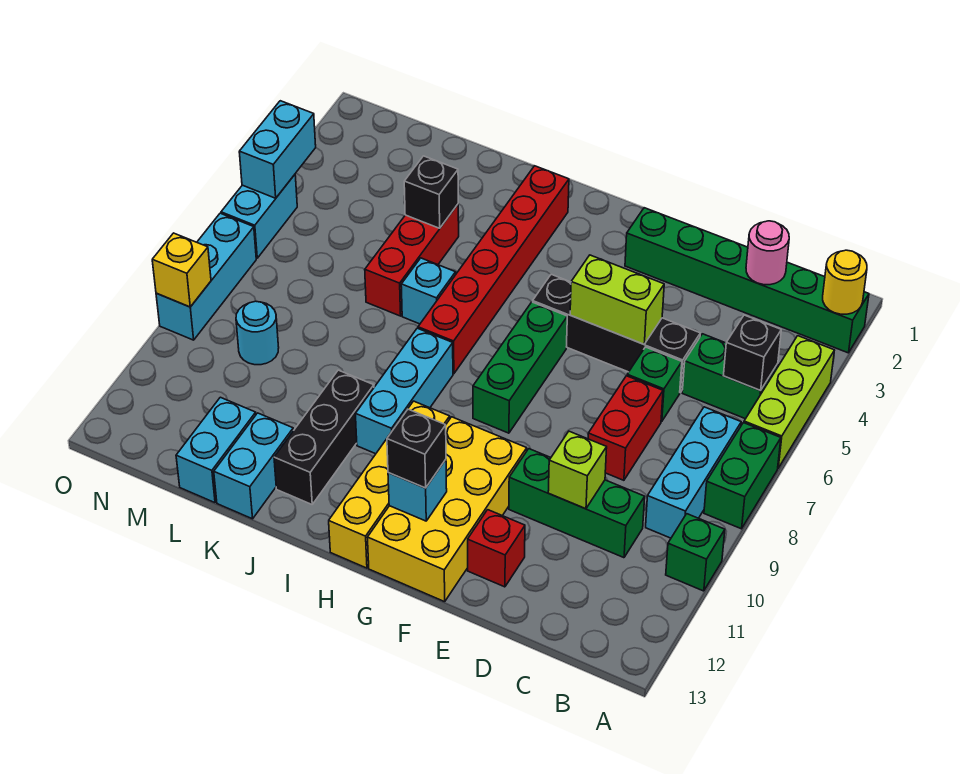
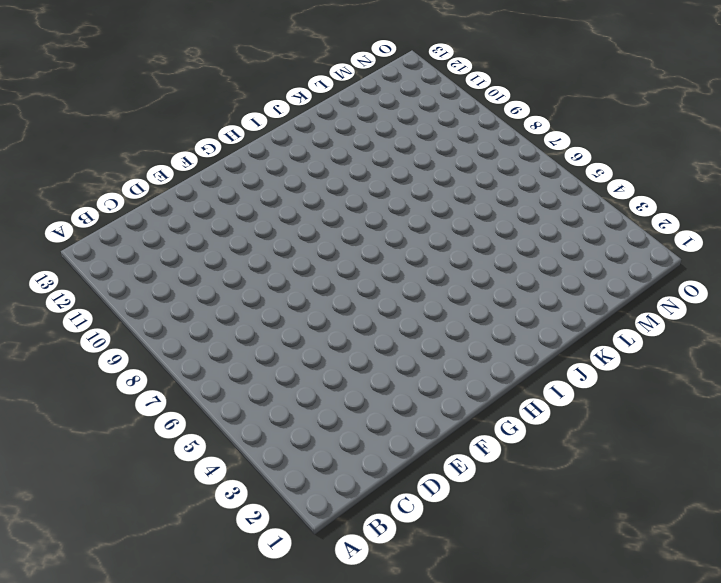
none -> green 1x6 brick [625,208,869,353]
none -> lime 1x3 brick [744,336,834,468]
none -> green 1x2 brick [704,423,781,529]
none -> green 1x1 brick [666,514,725,591]

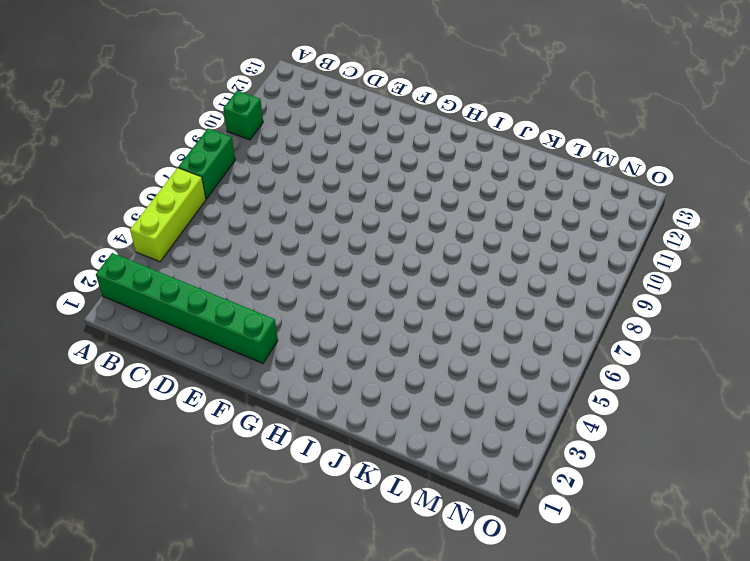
none -> green 1x2 brick [682,334,778,419]
none -> cyan 1x3 brick [646,407,741,538]
none -> green 1x3 brick [509,449,645,558]
none -> black 1x4 brick [533,274,700,392]

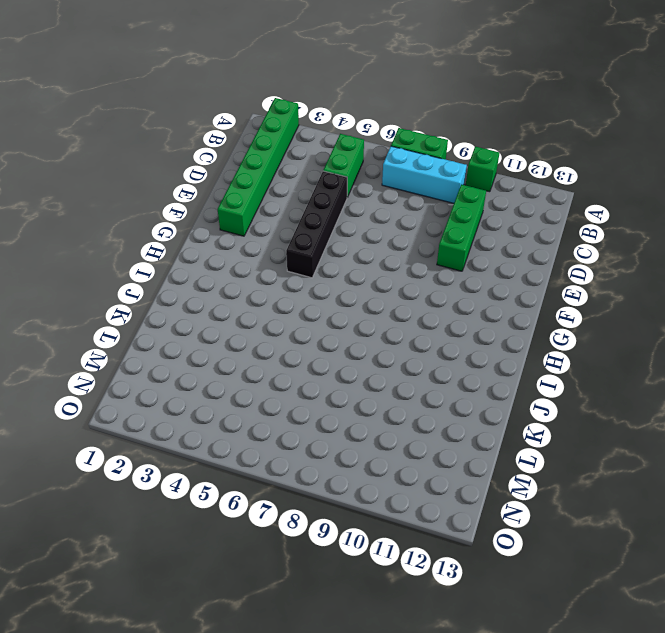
none -> lime 1x3 brick [744,336,834,468]
none -> green 1x1 brick [627,347,682,421]
none -> red 1x2 brick [588,376,663,480]
none -> red 1x1 brick [468,510,525,587]

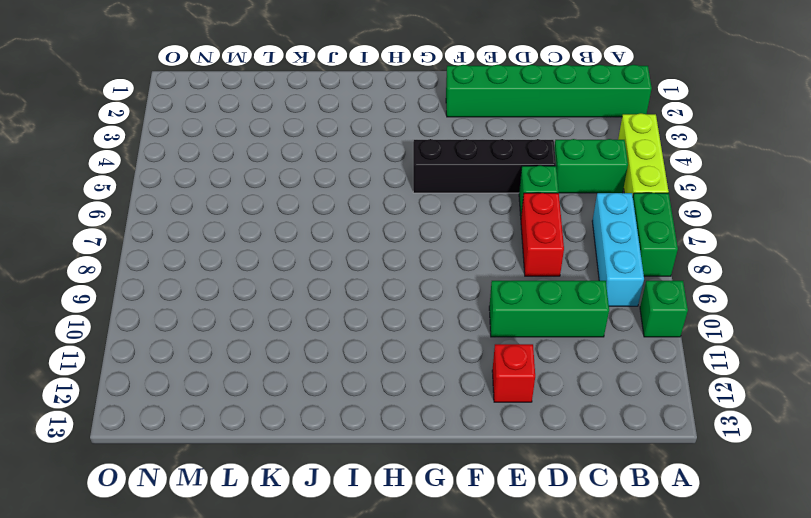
none -> yellow 2x4 brick [367,417,527,602]
none -> green 1x3 brick [473,302,567,433]
none -> yellow 1x4 brick [329,401,450,568]
none -> red 1x6 brick [418,166,569,374]

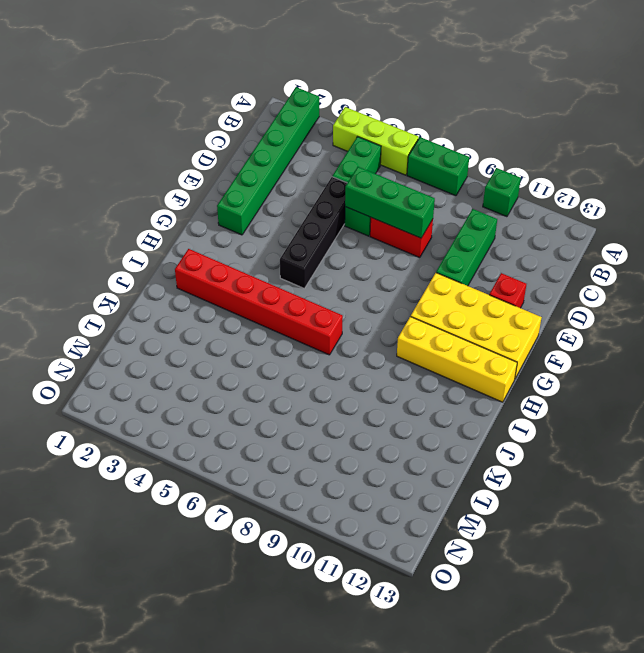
green 1x3 brick [345,167,435,238] -> green 1x3 brick moved to [473,302,567,433]
none -> cyan 1x3 brick [646,407,741,538]
none -> cyan 1x3 brick [356,328,453,454]
none -> cyan 1x1 brick [401,258,456,324]
none -> black 1x3 brick [274,370,374,504]

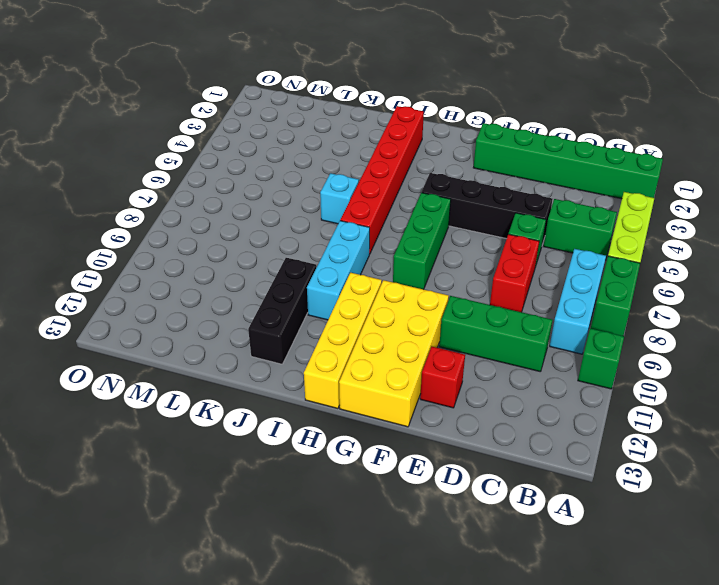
none -> red 1x3 brick [365,204,459,316]
none -> cyan 1x2 brick [214,413,293,519]
none -> cyan 1x2 brick [176,397,256,503]
none -> cyan 1x1 round brick [236,301,279,365]

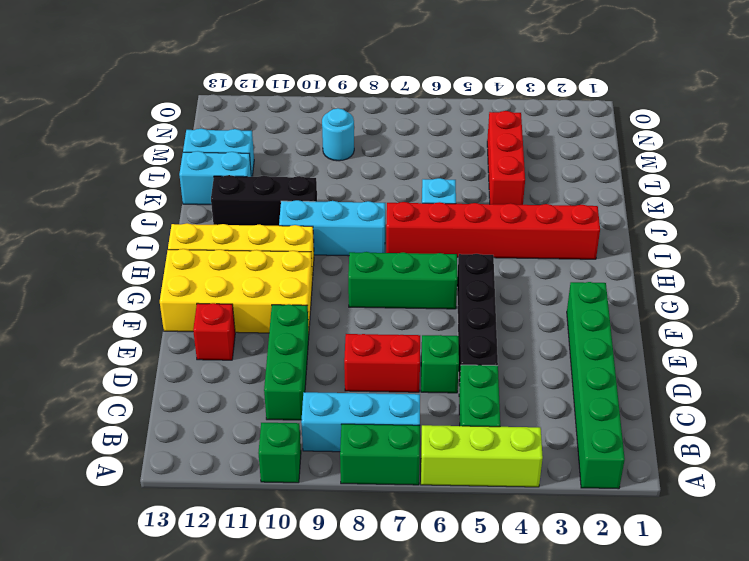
red 1x3 brick [487,111,525,205] -> red 1x3 brick turned to [365,204,459,316]
none -> cyan 1x2 brick [221,175,297,258]
none -> cyan 1x3 brick [156,213,256,340]
none -> yellow 1x1 round brick [823,250,867,314]
none -> black 1x1 brick [723,315,781,391]

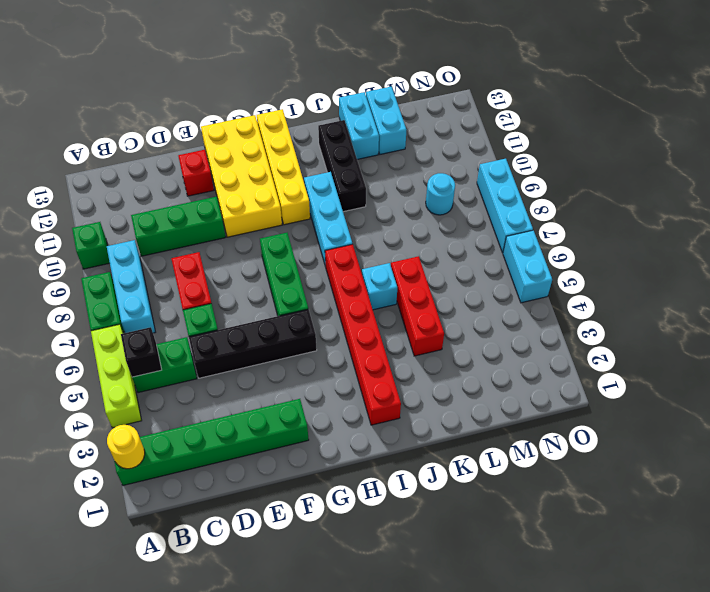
none -> pink 1x1 round brick [746,221,789,285]
none -> lime 1x1 brick [548,431,607,509]
none -> lime 1x2 brick [570,255,664,344]
none -> cyan 1x1 brick [388,460,447,521]

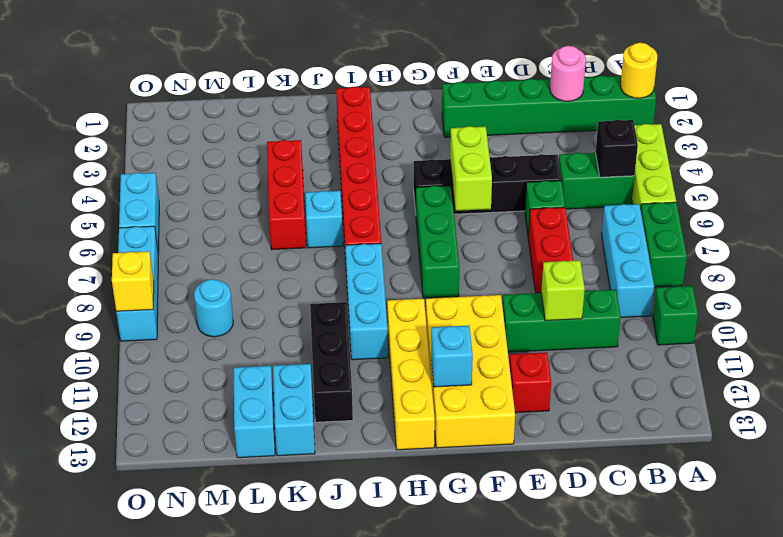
lime 1x2 brick [450,126,492,211] -> lime 1x2 brick turned to [570,255,664,344]
none -> black 1x1 brick [404,156,458,228]
none -> cyan 1x2 brick [239,101,316,198]
none -> black 1x1 brick [387,409,446,488]

